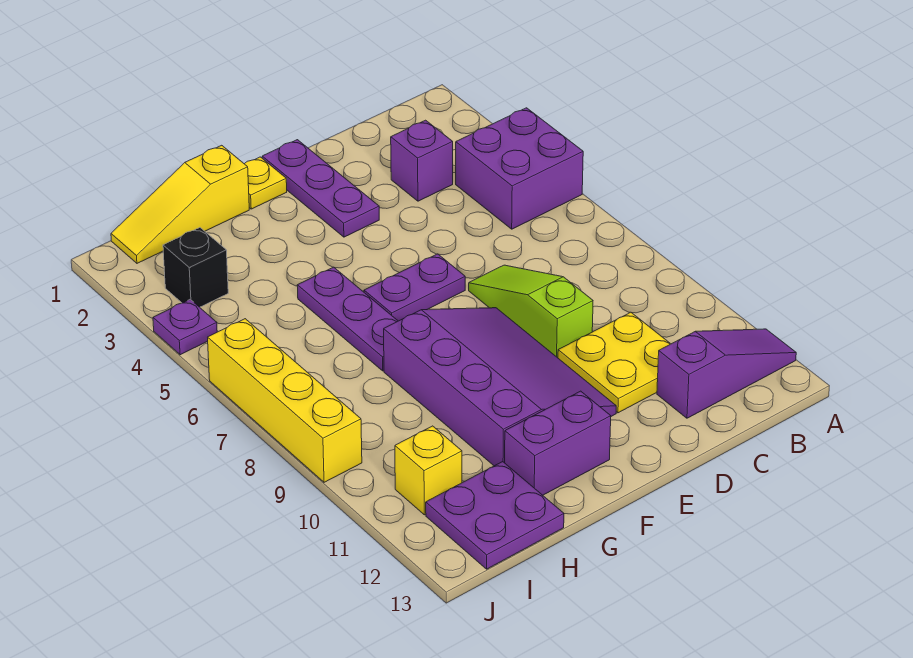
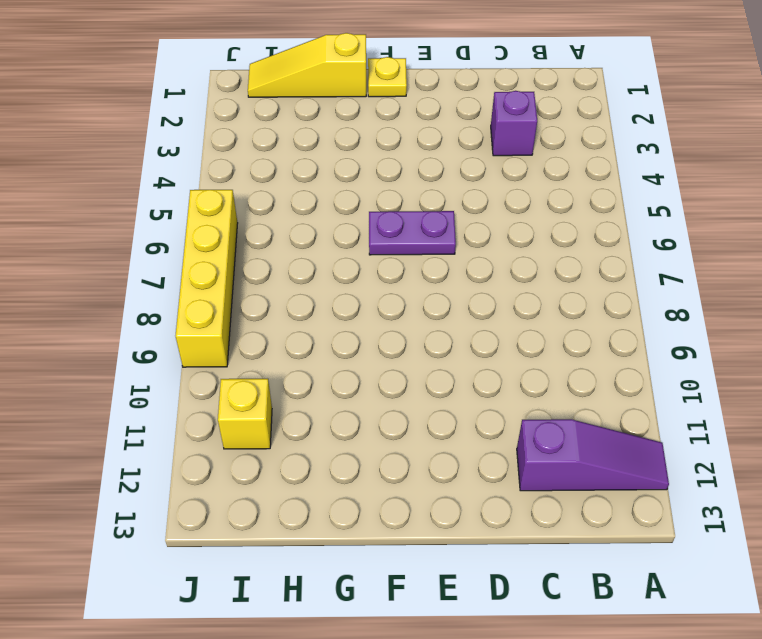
none -> purple 2x2 brick [456,108,583,229]
none -> yellow 2x2 plate [558,312,670,413]
none -> lime 1x3 slope [469,265,593,358]

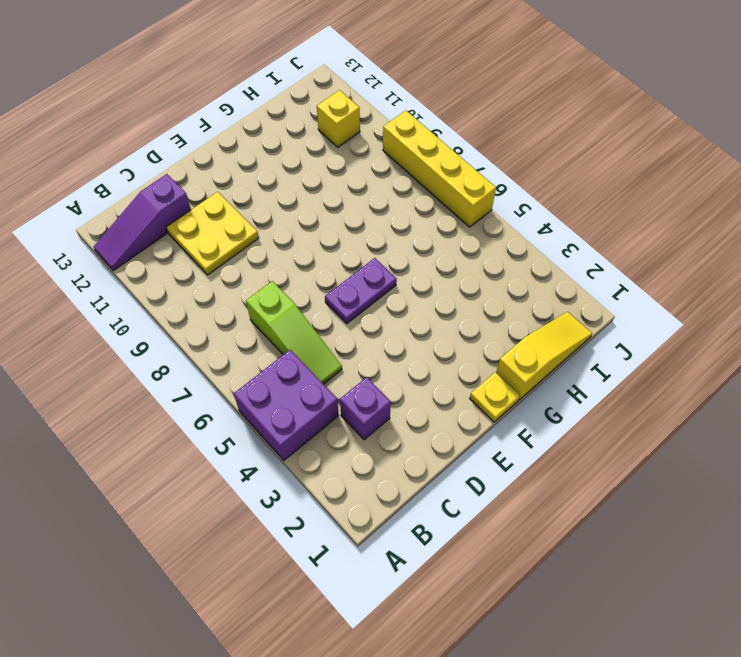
lime 1x3 slope [246,281,342,384] -> lime 1x3 slope moved to [469,265,593,358]
none -> purple 1x3 plate [262,140,379,237]
none -> purple 3x4 slope [384,308,616,466]
none -> purple 1x2 brick [505,391,611,495]

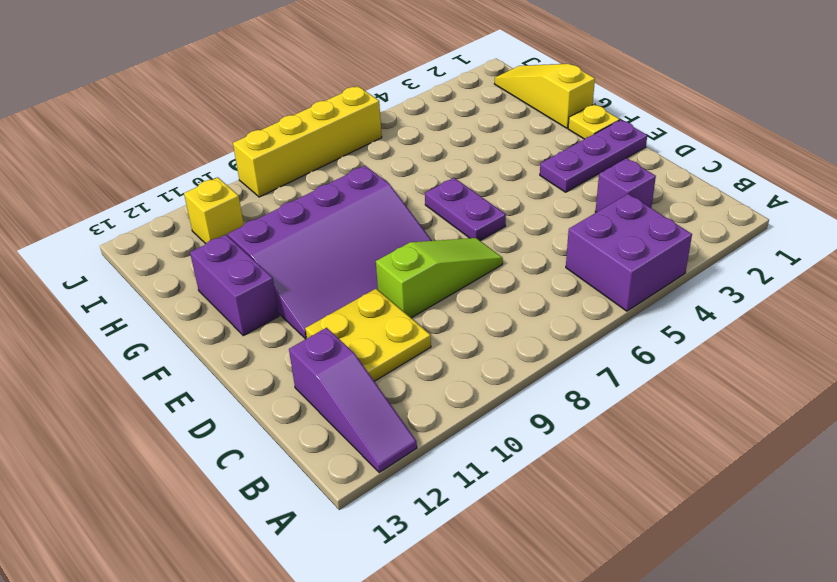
none -> purple 1x3 plate [297,267,398,371]
none -> purple 2x2 plate [426,462,564,569]
none -> black 1x1 brick [163,228,228,307]

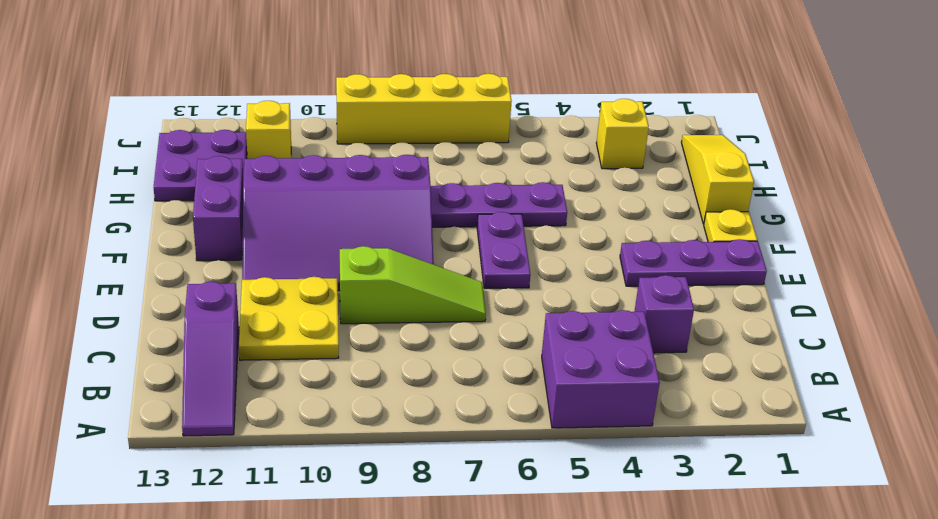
yellow 1x1 brick [596,99,649,169] -> black 1x1 brick [163,228,228,307]
none -> purple 1x1 plate [153,299,217,355]

